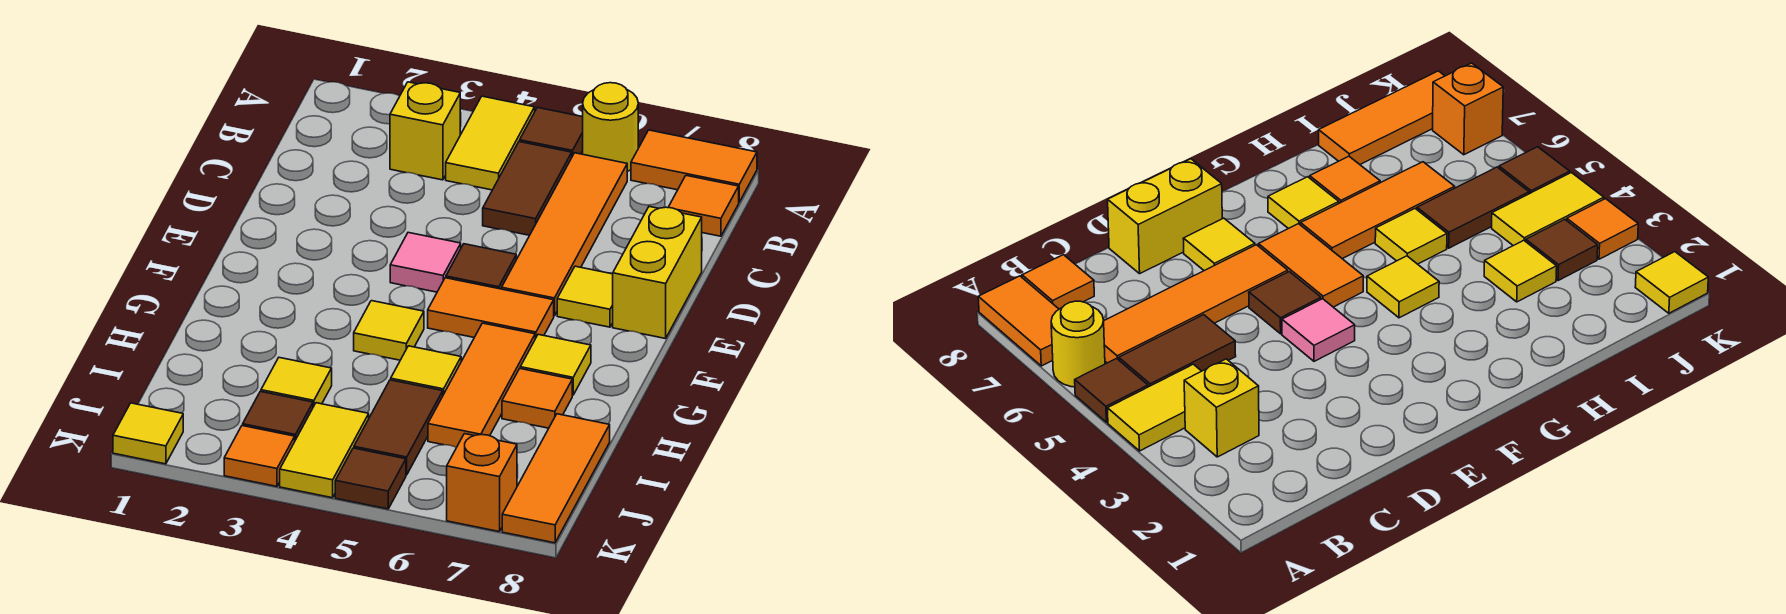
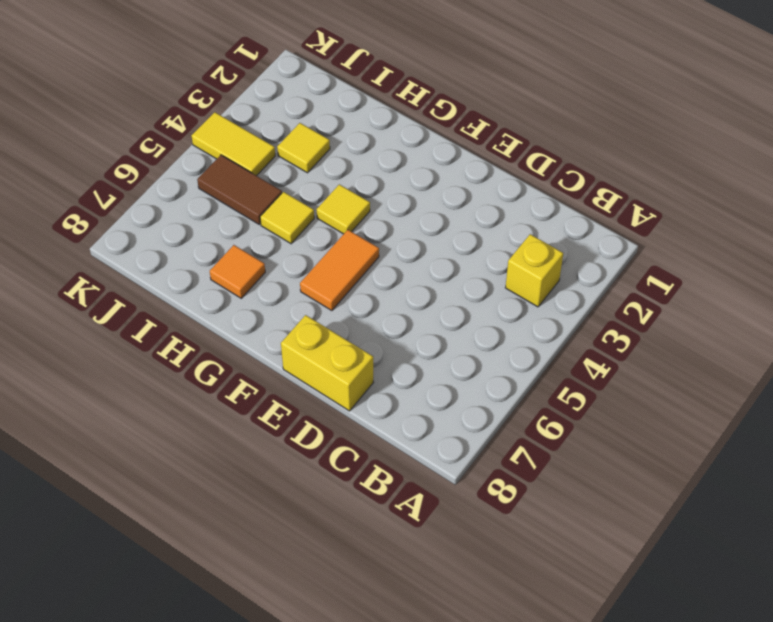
none -> yellow 1x2 tile [446,96,535,190]
none -> brown 1x1 tile [520,107,583,156]
none -> yellow 1x1 round brick [583,83,638,172]

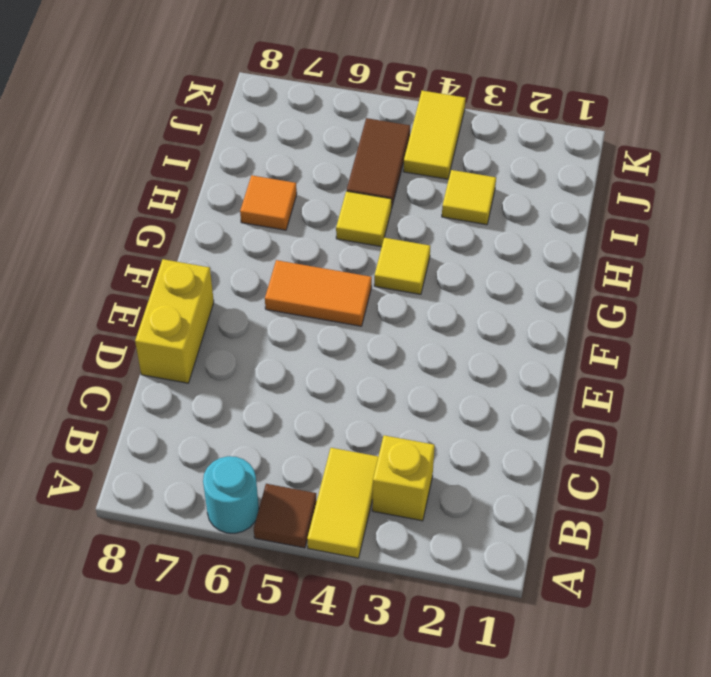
cyan 1x1 round brick [203,456,259,533] -> yellow 1x1 round brick [583,83,638,172]
none -> orange 1x2 tile [631,130,757,202]
none -> brown 1x2 tile [483,142,572,235]
none -> orange 1x4 tile [502,153,627,316]

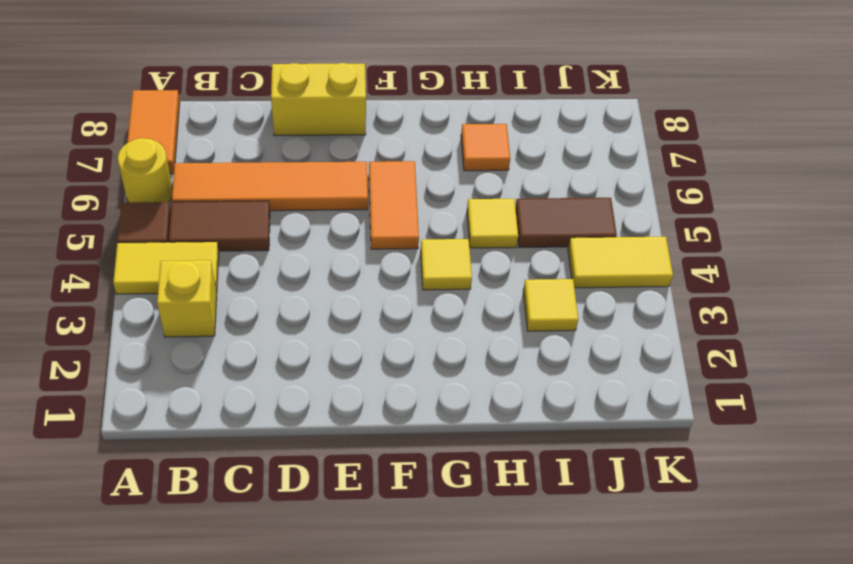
none -> orange 1x1 tile [668,176,739,236]
none -> pink 1x1 tile [390,233,461,292]
none -> brown 1x1 tile [446,244,516,289]

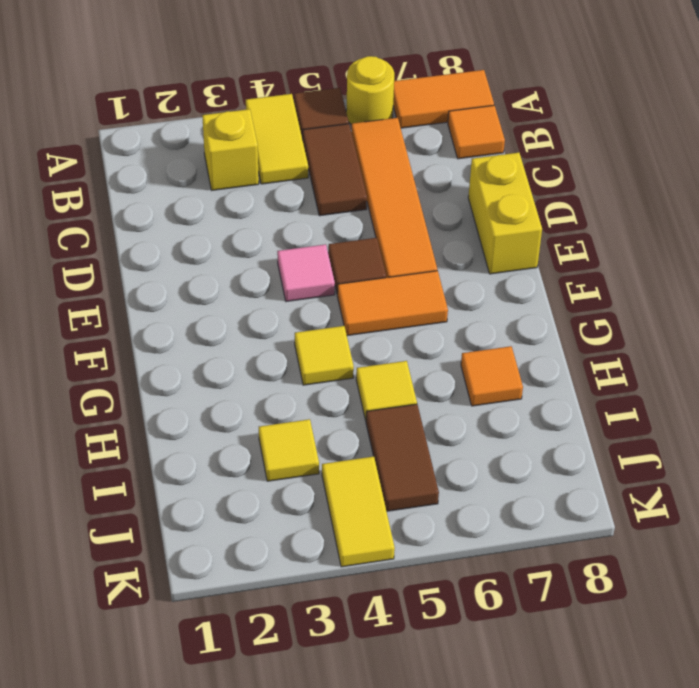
none -> yellow 1x1 tile [557,266,613,327]
none -> orange 1x3 tile [428,323,535,447]
none -> yellow 1x1 tile [520,334,591,395]

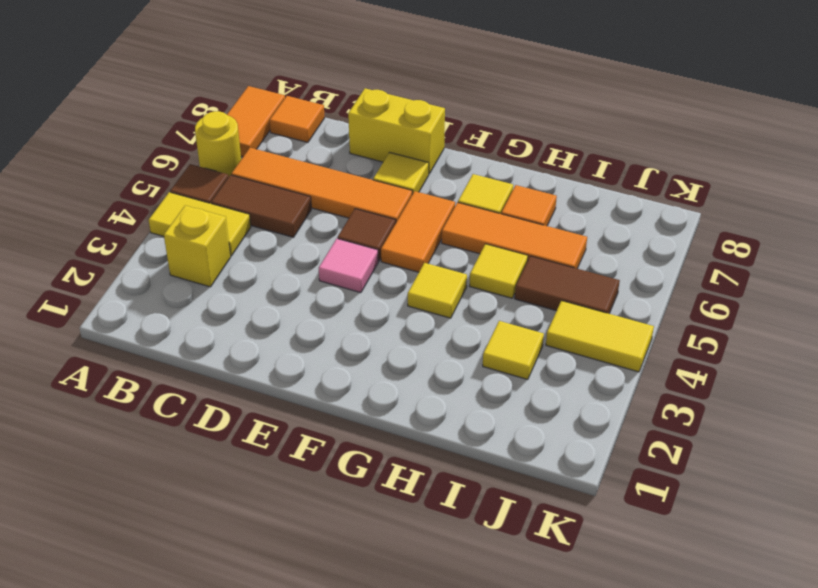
none -> orange 1x3 tile [502,414,610,543]
none -> brown 1x1 tile [243,391,313,440]
none -> yellow 1x1 tile [113,403,183,464]

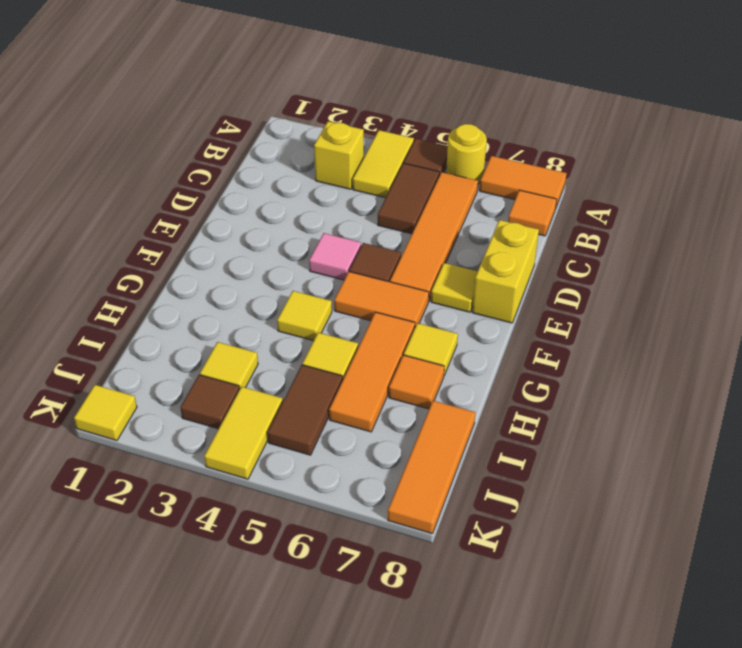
none -> orange 1x1 tile [224,426,295,486]
none -> brown 1x1 tile [335,448,406,509]
none -> orange 1x1 brick [447,434,517,532]

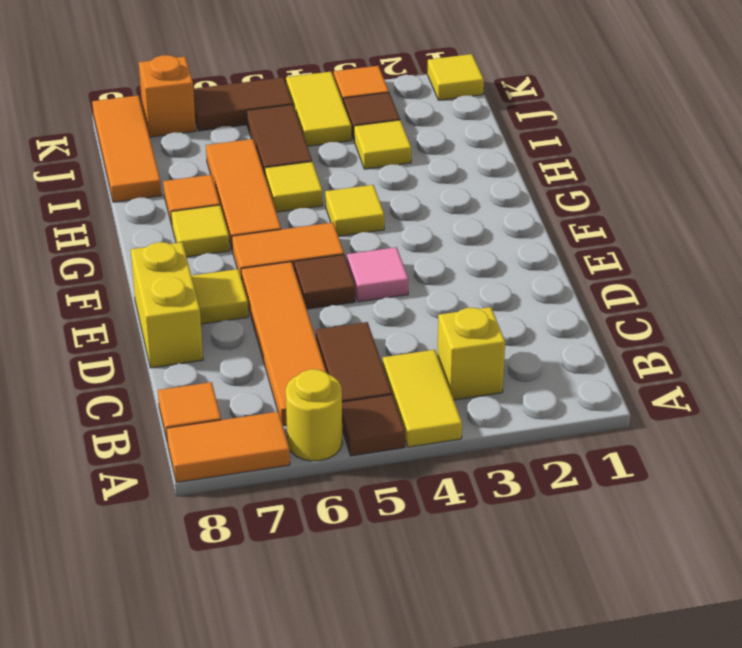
brown 1x2 tile [193,77,293,131] -> brown 1x1 tile [335,448,406,509]

